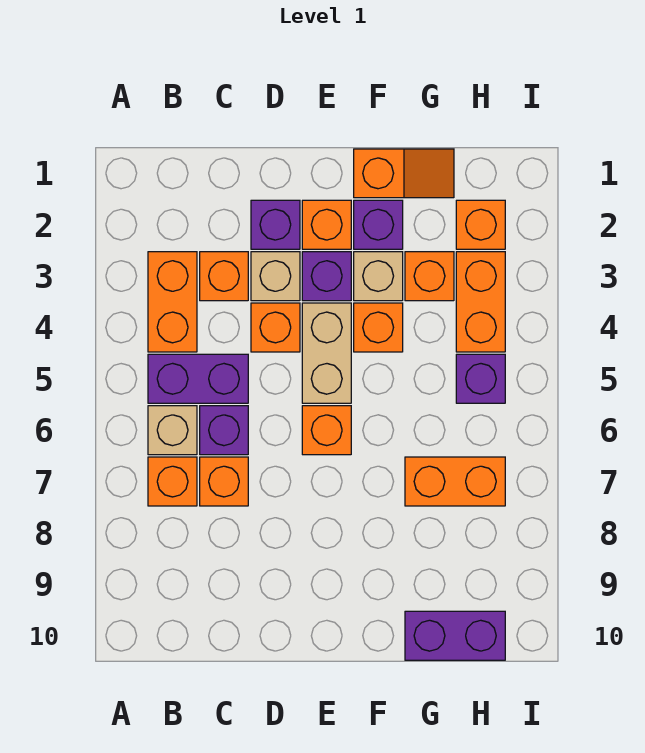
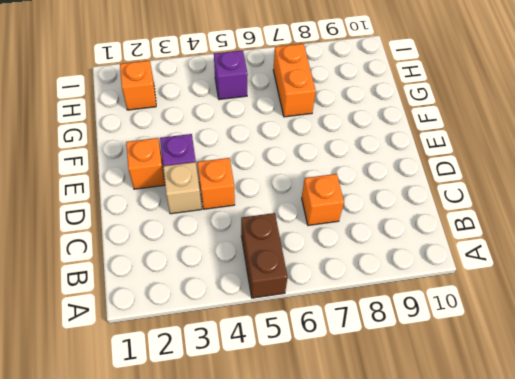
brown 1x2 brick [241,213,288,298] -> purple 1x2 brick [148,354,248,403]
none -> orange 1x2 brick [148,252,197,352]
none -> tan 1x1 brick [148,406,197,455]
none -> orange 1x1 brick [148,457,197,506]

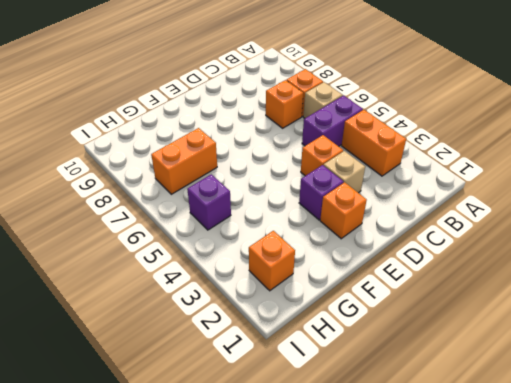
none -> orange 1x1 brick [200,252,248,301]
none -> purple 1x1 brick [200,406,248,455]
none -> purple 1x1 brick [251,200,300,249]

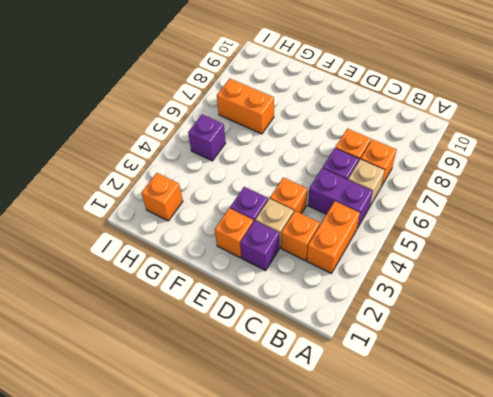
none -> tan 1x2 brick [302,303,351,403]
none -> orange 1x1 brick [302,406,351,455]
none -> orange 1x2 slope [354,149,454,198]

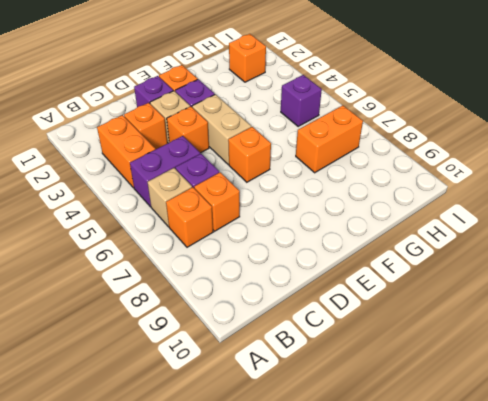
none -> orange 1x2 slope [354,149,454,198]
none -> purple 1x1 brick [354,200,403,249]
none -> tan 1x1 brick [354,252,403,301]

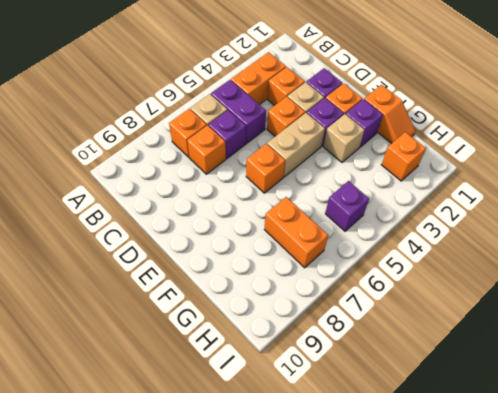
none -> orange 1x1 brick [354,303,403,352]
none -> orange 1x1 brick [405,252,454,301]
none -> purple 1x2 brick [405,611,505,660]

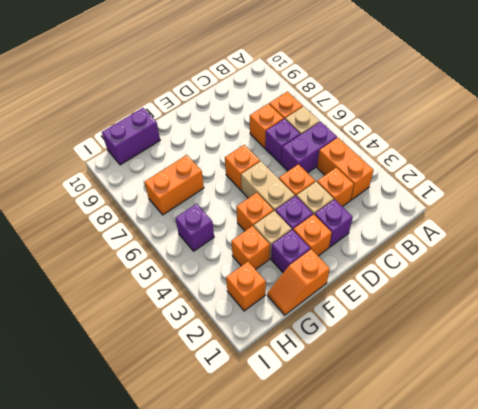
none -> orange 1x2 brick [456,252,505,352]

